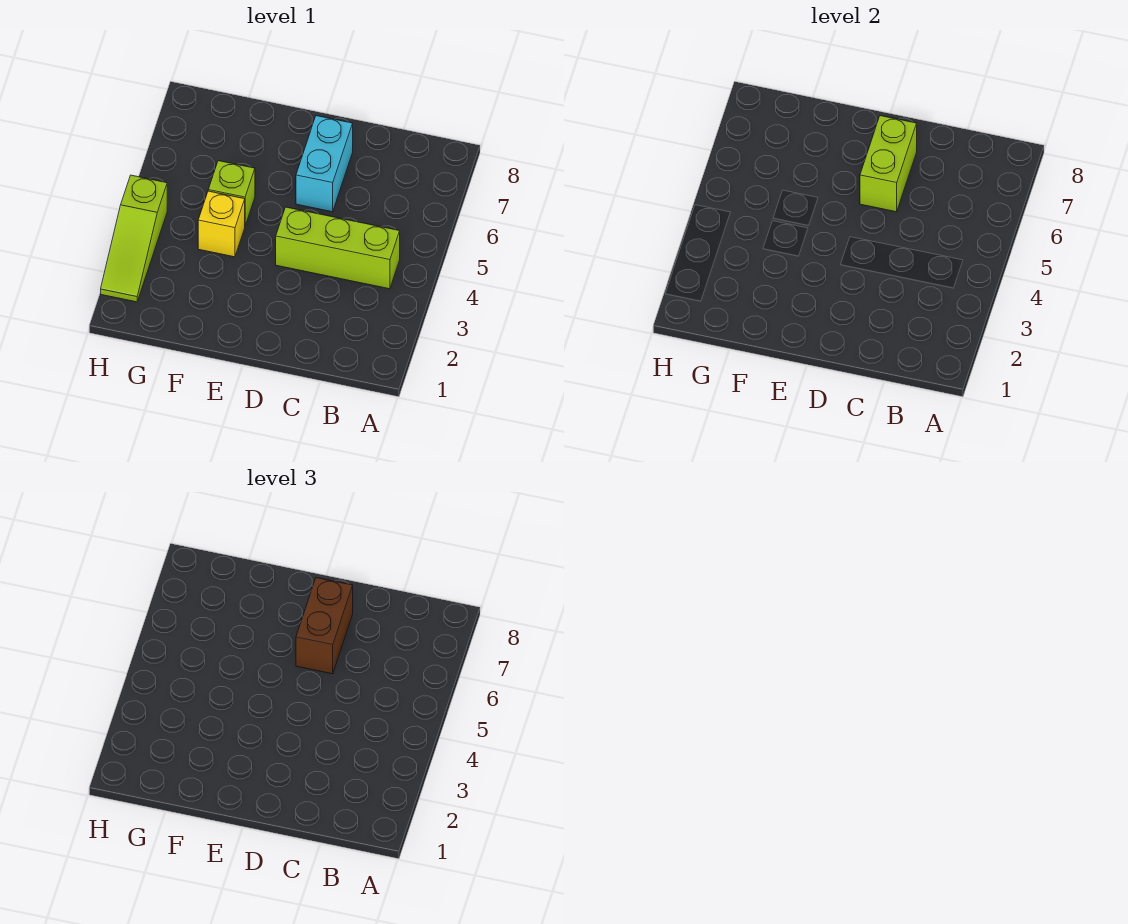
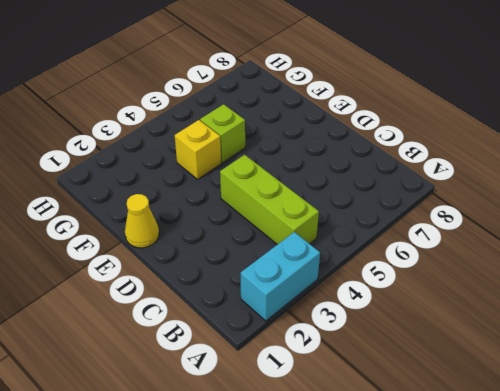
cyan 1x2 brick [241,232,320,321] -> cyan 1x2 brick moved to [296,116,353,212]
yellow 1x1 cone [125,194,159,248] -> none
none -> lime 1x3 slope [101,175,167,302]
none -> lime 1x2 brick [860,116,917,212]

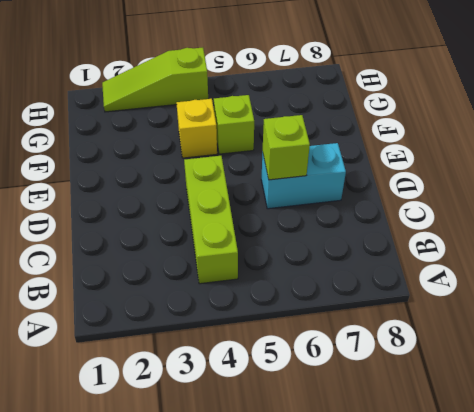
lime 1x1 brick [263,115,310,180] -> lime 1x2 brick [860,116,917,212]
none -> brown 1x2 brick [296,578,353,674]

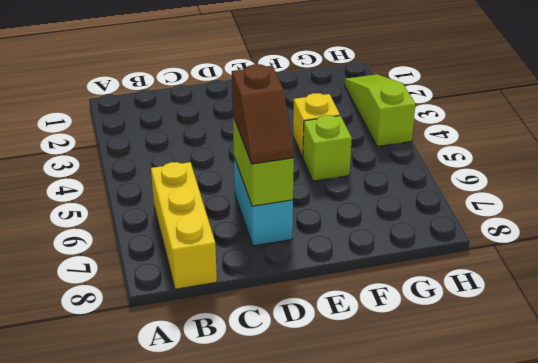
yellow 1x3 brick [151,162,217,289] -> none
brown 1x2 slope [232,64,294,164] -> brown 1x2 brick [296,578,353,674]
none -> lime 1x3 brick [276,207,400,289]

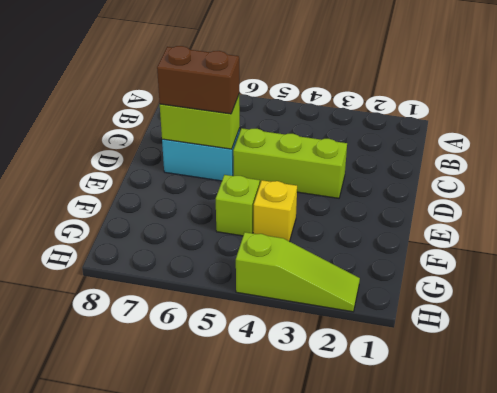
lime 1x3 brick [233,128,347,198] -> lime 1x3 brick turned to [276,207,400,289]

